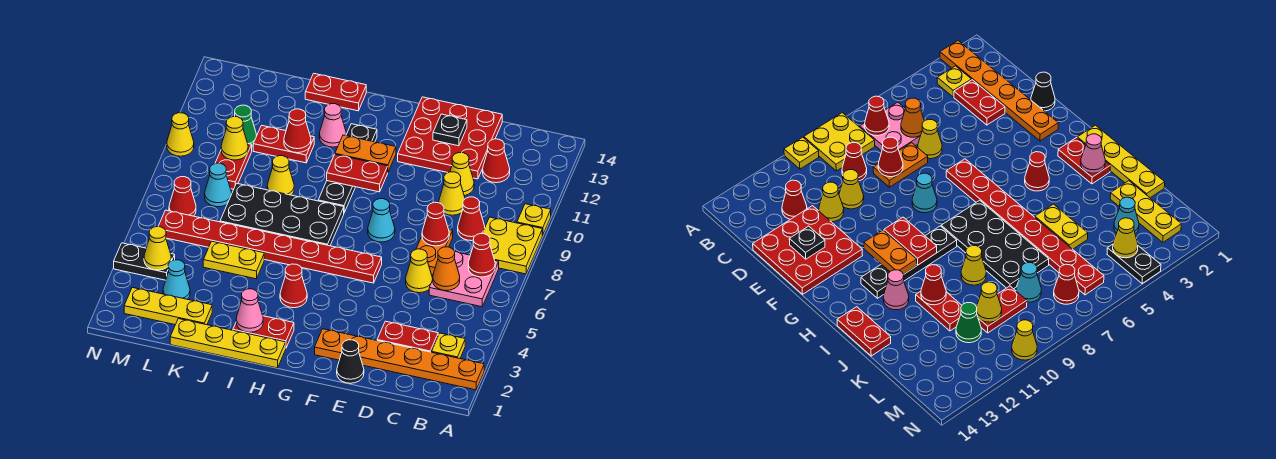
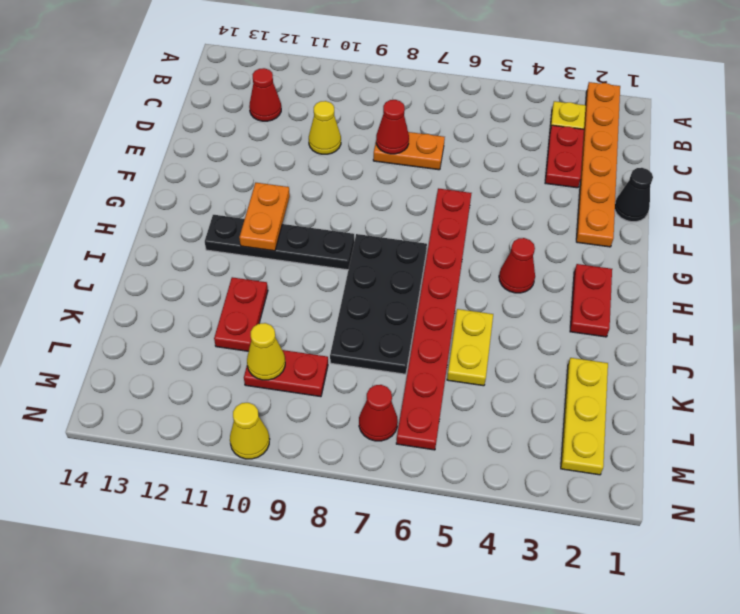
none -> yellow 2x2 plate [482,217,542,274]
none -> yellow 1x1 plate [517,204,551,235]
none -> pink 2x2 plate [429,252,499,307]
none -> red 1x1 cone [458,197,485,241]

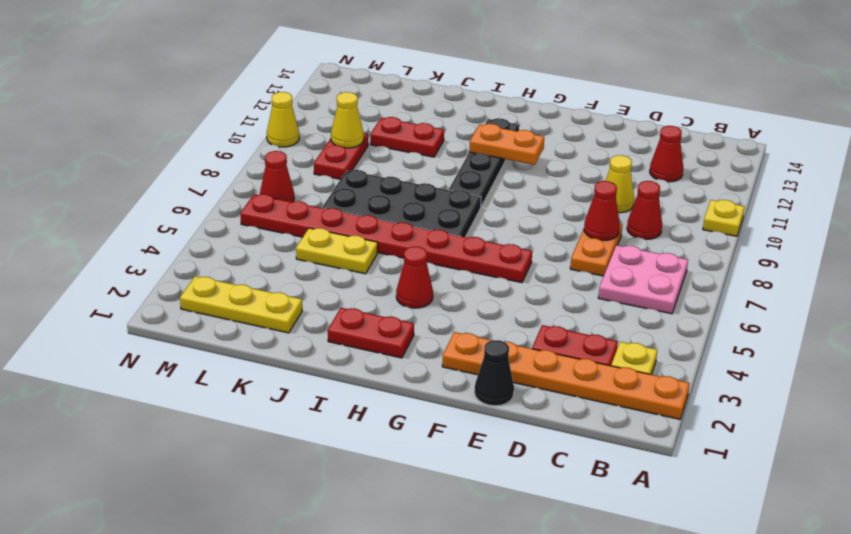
none -> yellow 2x2 plate [482,217,542,274]
none -> yellow 1x1 cone [406,249,433,293]
none -> yellow 1x1 cone [450,153,474,196]
none -> red 3x3 plate [398,97,502,179]

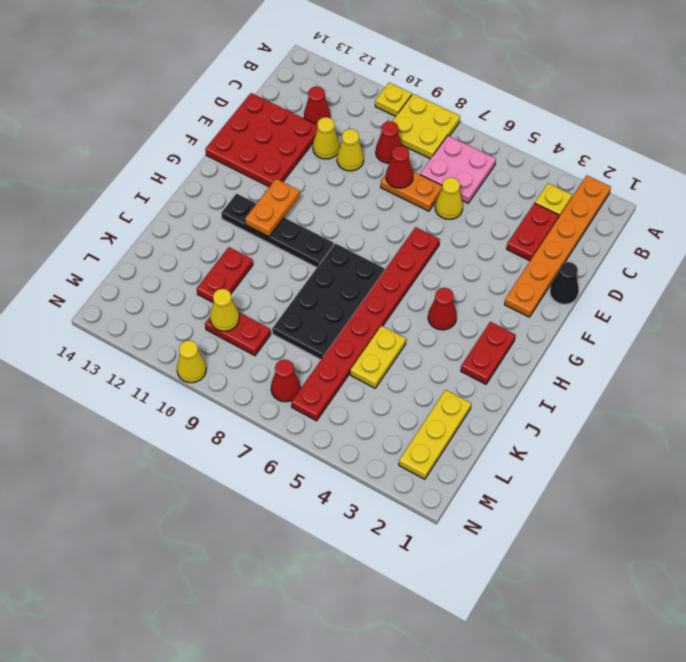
none -> cyan 1x1 cone [368,199,395,242]
none -> yellow 1x4 plate [170,319,286,368]
none -> pink 1x1 cone [319,104,346,147]
none -> red 1x2 plate [305,73,366,111]

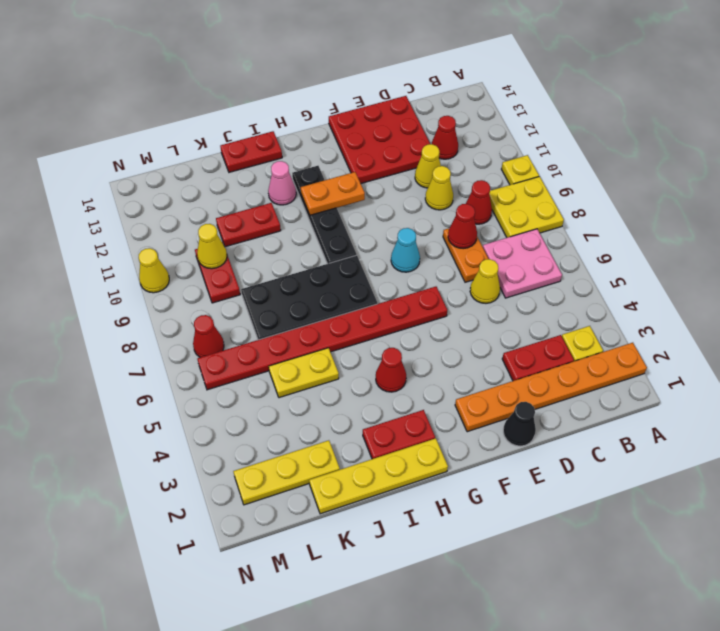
none -> yellow 1x1 cone [267,156,294,195]
none -> cyan 1x1 cone [163,260,190,299]
none -> cyan 1x1 cone [205,163,232,207]
none -> green 1x1 cone [235,105,257,146]

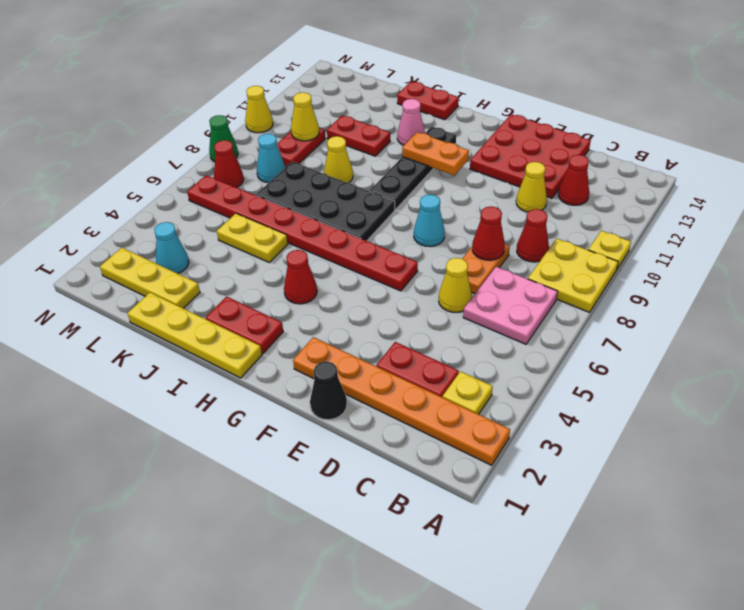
green 1x1 cone [209,115,238,162] -> green 1x1 cone moved to [235,105,257,146]
none -> yellow 1x1 cone [439,172,465,215]
none -> black 1x2 plate [114,243,175,280]
none -> red 1x1 cone [468,234,495,277]
none -> orange 1x1 cone [432,247,460,291]

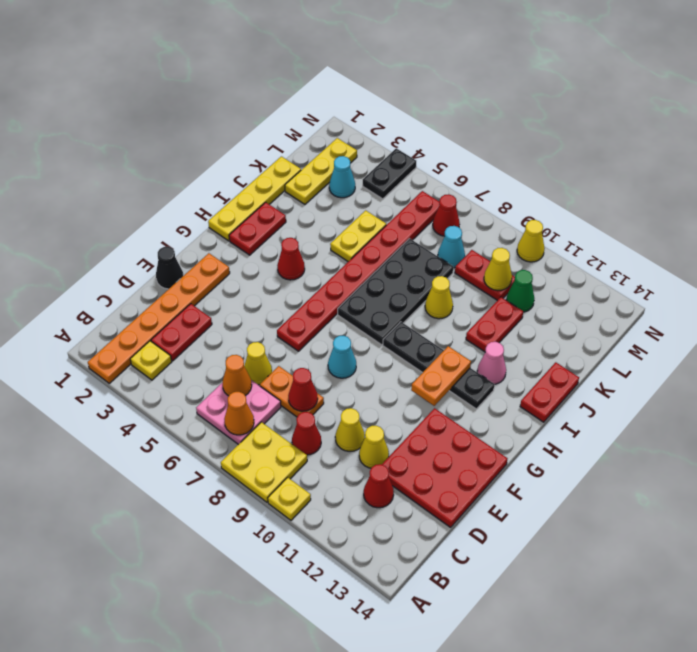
orange 1x1 cone [224,392,254,435] -> red 1x1 cone [468,234,495,277]
none -> black 1x1 plate [433,114,467,146]
none -> red 1x2 plate [327,155,388,192]
none -> pink 1x1 cone [236,289,263,332]
none -> red 1x1 cone [284,109,311,153]

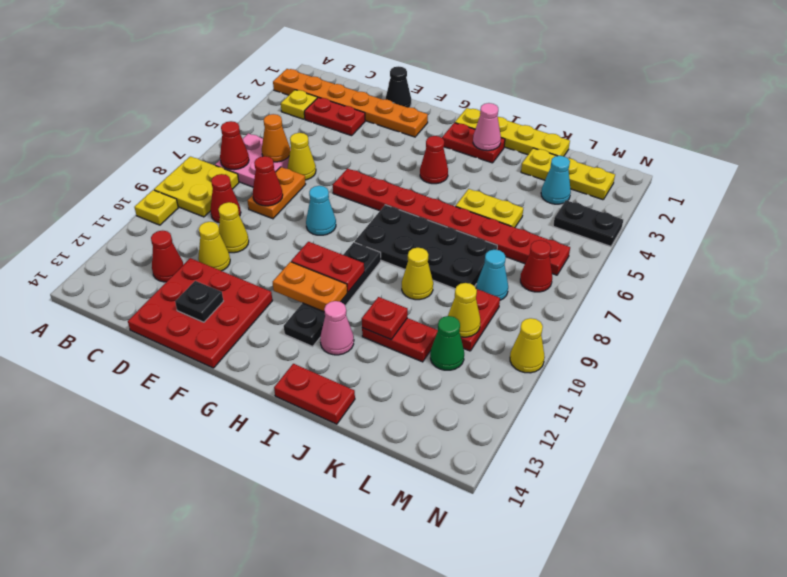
red 1x1 plate [362,297,408,339] -> red 1x1 cone [284,109,311,153]
none -> yellow 1x1 cone [144,227,171,270]

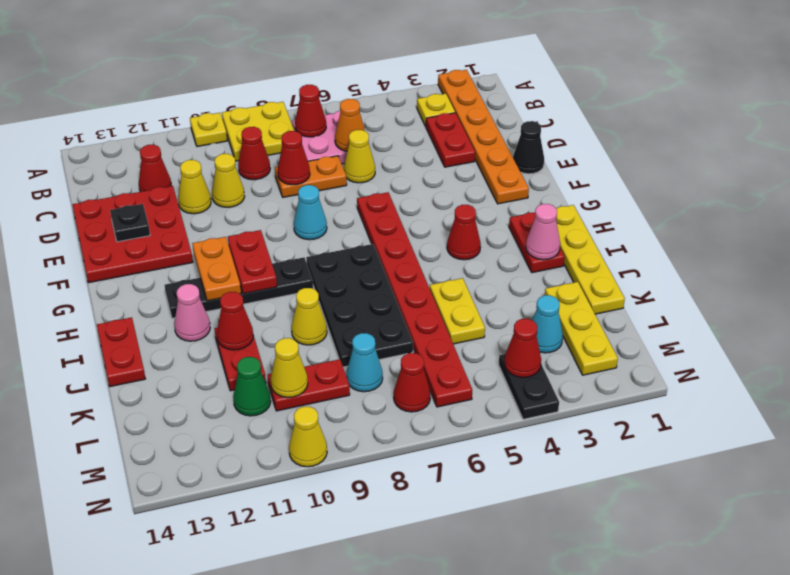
red 1x1 cone [504,319,541,378] -> yellow 1x1 cone [144,227,171,270]

